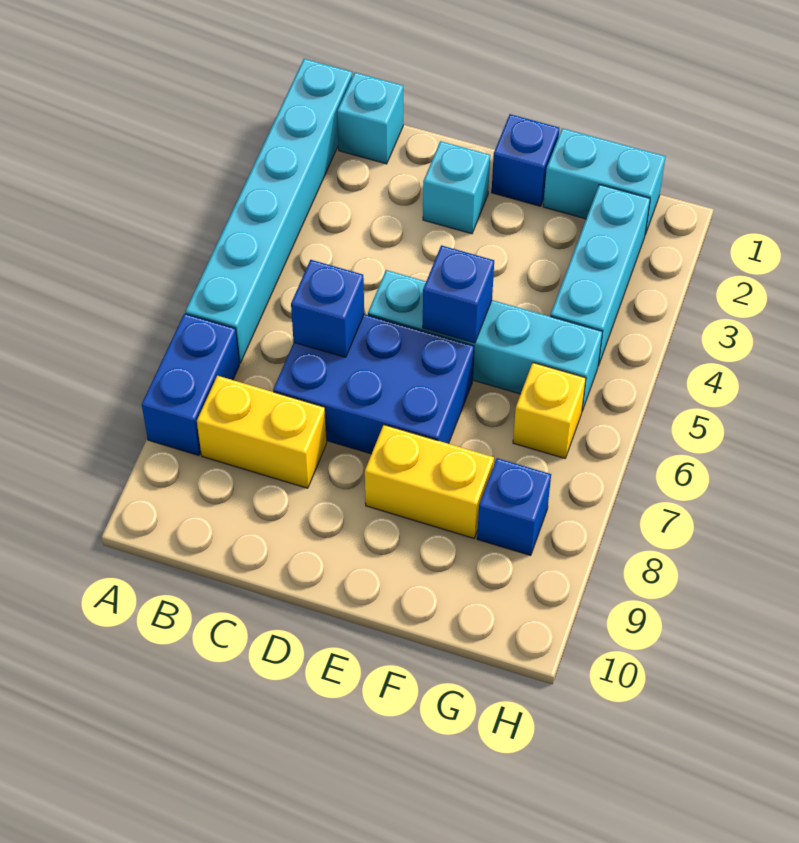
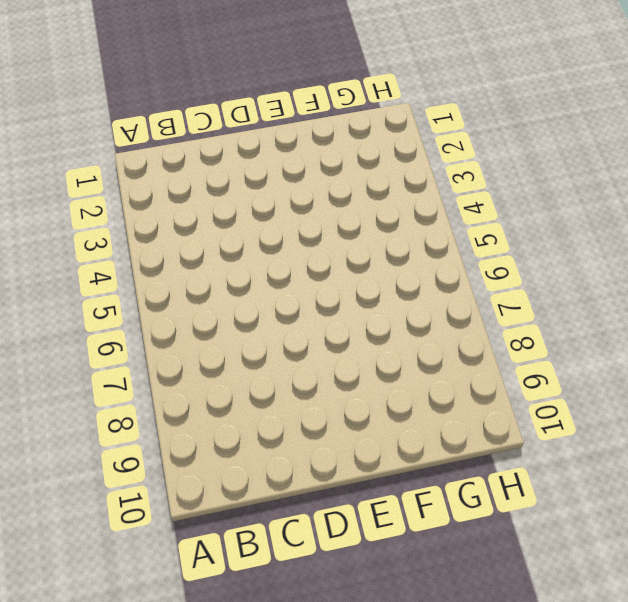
none -> cyan 1x6 brick [185,59,352,363]
none -> blue 1x2 brick [142,314,239,455]
none -> cyan 1x1 brick [337,73,403,164]

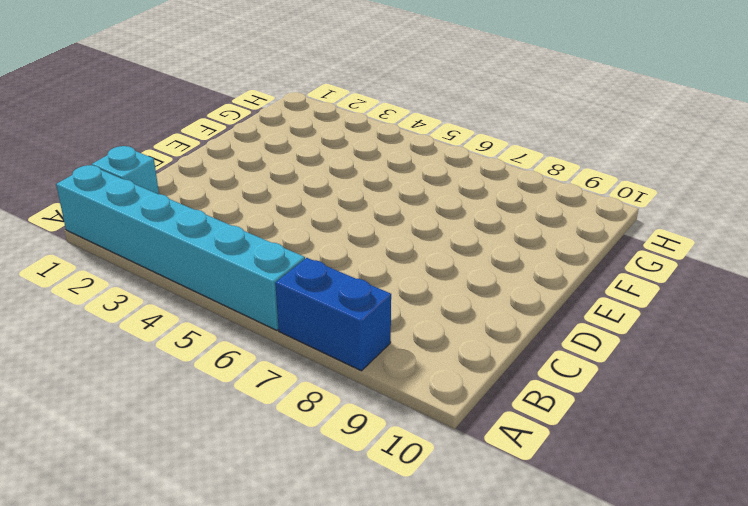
none -> yellow 1x2 brick [197,376,327,488]
none -> blue 2x3 brick [273,314,474,454]
none -> cyan 1x1 brick [423,141,490,234]

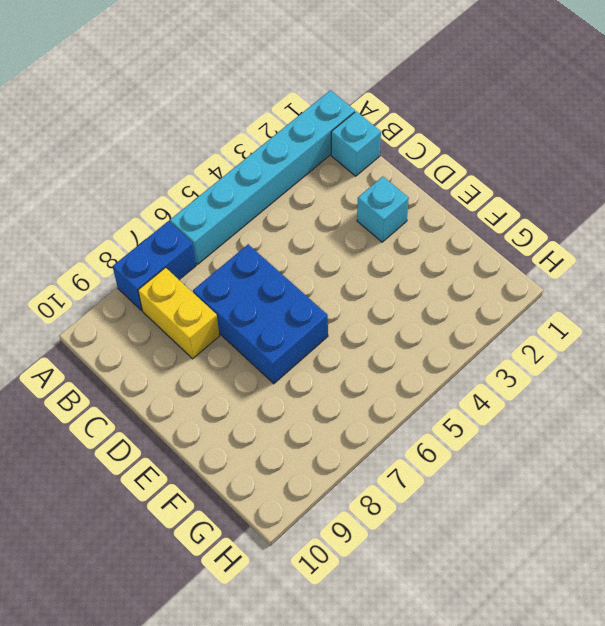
none -> cyan 1x4 brick [368,270,602,411]
none -> blue 1x1 brick [492,114,559,206]
none -> yellow 1x2 brick [365,425,494,538]

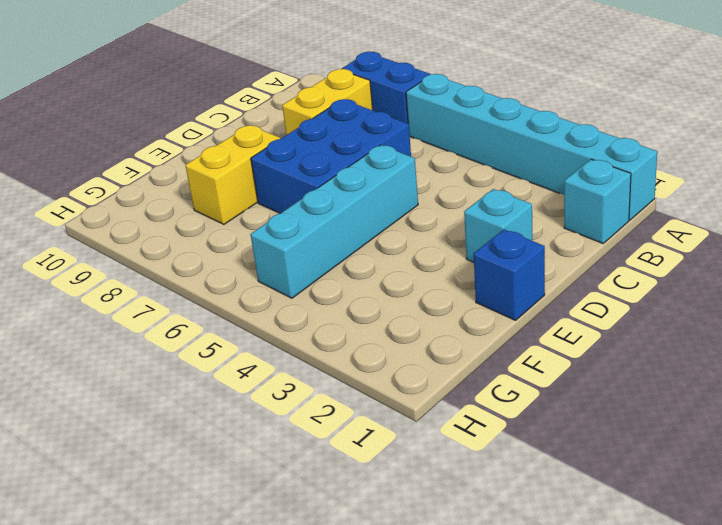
none -> cyan 1x2 brick [543,128,666,234]
none -> cyan 1x3 brick [550,185,650,366]
none -> yellow 1x1 brick [513,363,586,458]

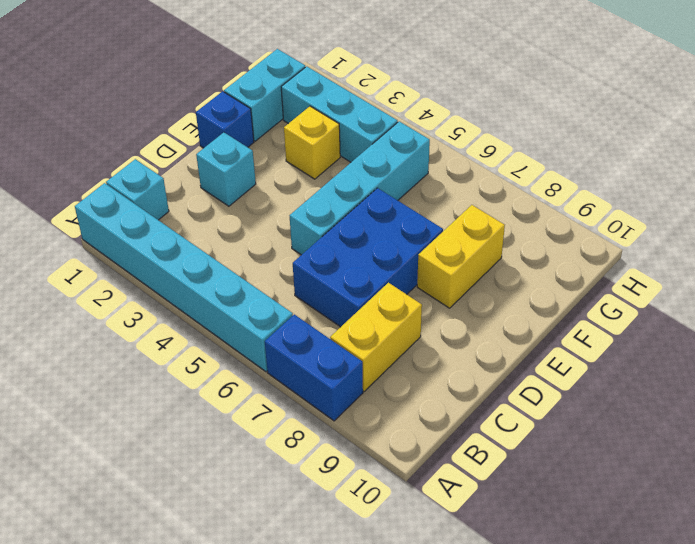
yellow 1x1 brick [284,106,340,179] -> yellow 1x1 brick moved to [513,363,586,458]
none -> blue 1x1 brick [477,458,551,556]
none -> blue 1x1 brick [291,260,364,357]
none -> blue 1x1 brick [423,245,494,343]

